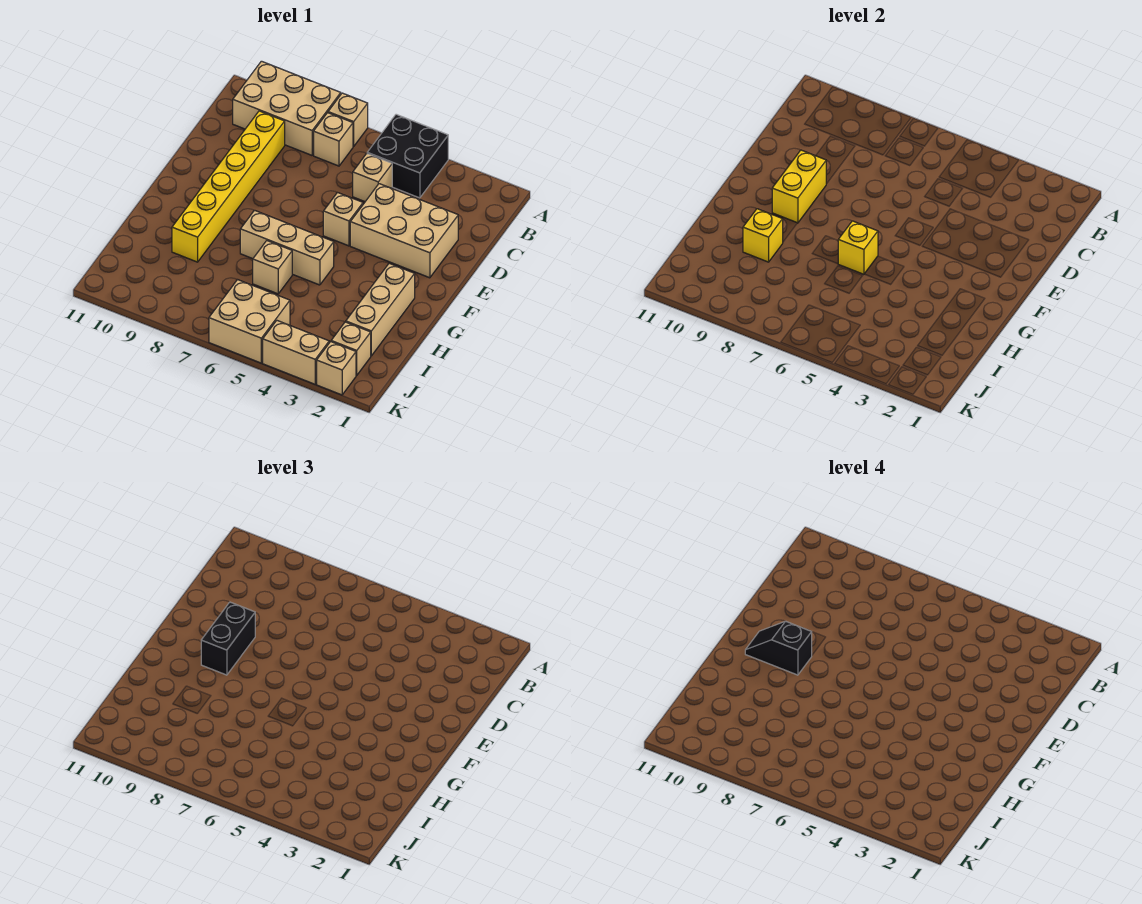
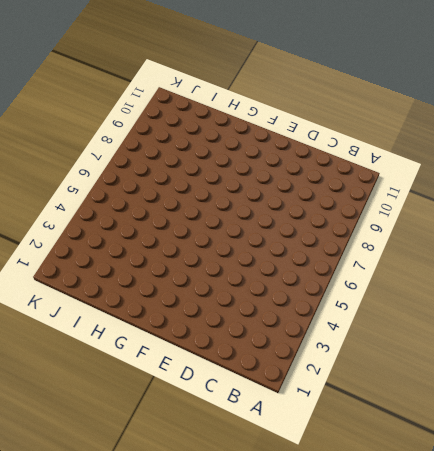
none -> black 2x2 brick [367,114,448,198]
none -> tan 1x1 brick [328,93,368,146]
none -> tan 2x3 brick [233,61,341,155]

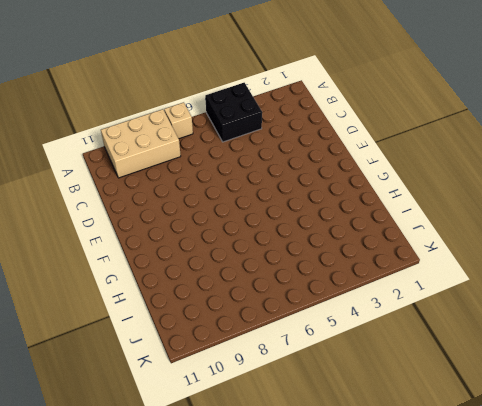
none -> tan 1x1 brick [314,113,353,166]
none -> tan 1x1 brick [353,153,392,202]
none -> yellow 1x6 brick [172,111,285,262]

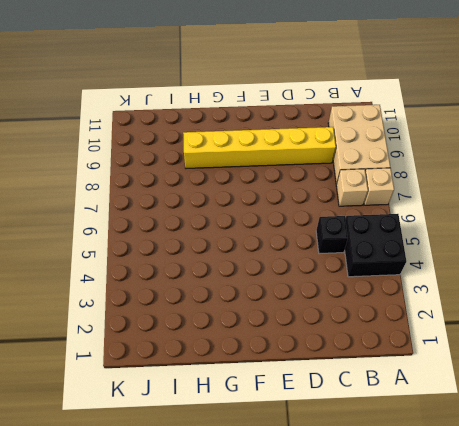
black 1x1 brick [316,216,348,254] -> tan 1x1 brick [353,153,392,202]
none -> tan 2x3 brick [350,184,458,278]
none -> tan 1x1 brick [323,193,363,246]
none -> tan 1x3 brick [346,263,415,356]

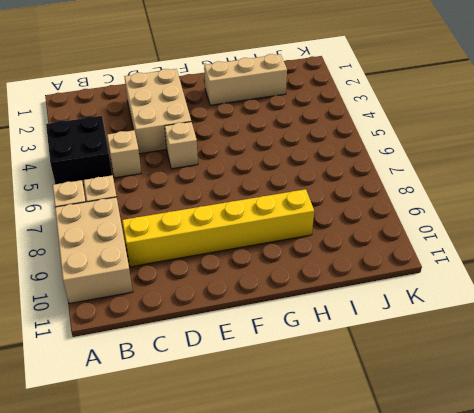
none -> tan 1x3 brick [240,210,334,285]
none -> tan 1x1 brick [253,241,292,294]
none -> tan 1x1 brick [331,322,371,375]

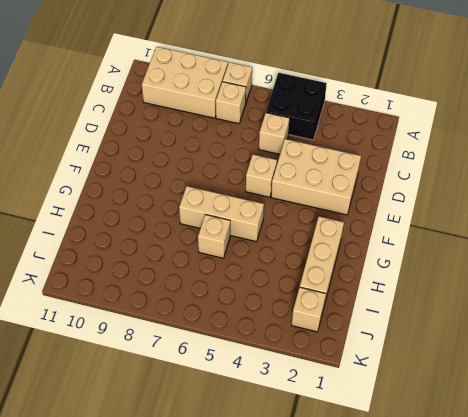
none -> yellow 1x6 brick [172,111,285,262]
none -> tan 2x2 brick [209,280,290,363]
none -> tan 1x1 brick [317,342,356,395]

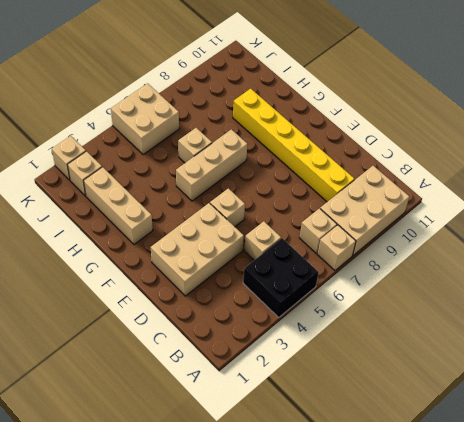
none -> tan 1x2 brick [263,321,329,384]
none -> yellow 1x2 brick [772,150,826,223]
none -> yellow 1x1 brick [838,221,878,274]

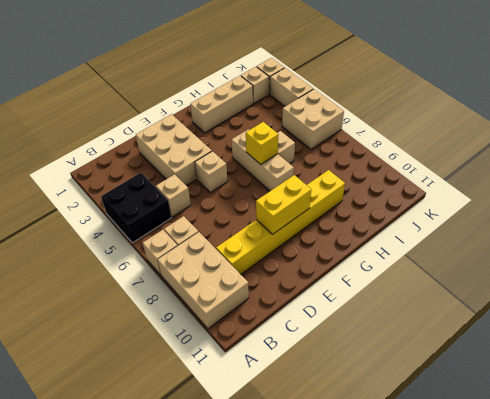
none -> yellow 1x1 brick [743,209,783,262]
none -> black 1x2 brick [201,602,255,675]
none -> black 1x2 slope [745,621,812,675]

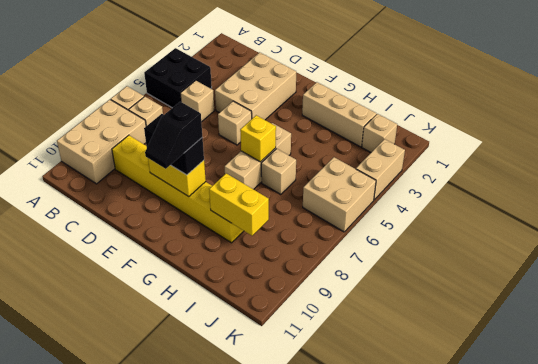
yellow 1x2 brick [209,173,269,236] -> yellow 1x1 brick [743,209,783,262]
none -> tan 1x1 brick [317,342,356,395]

